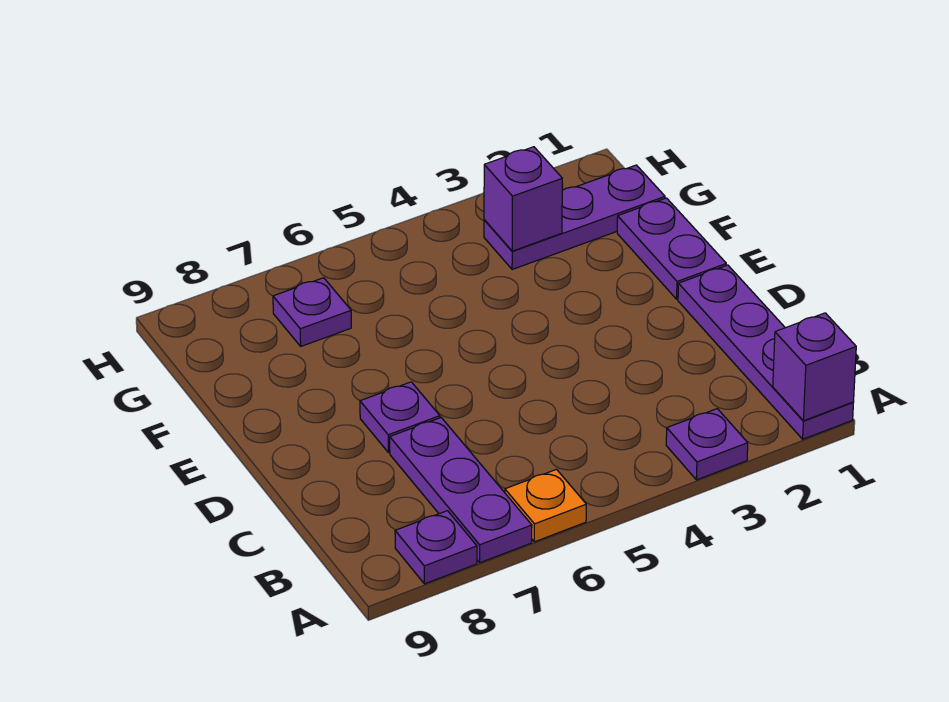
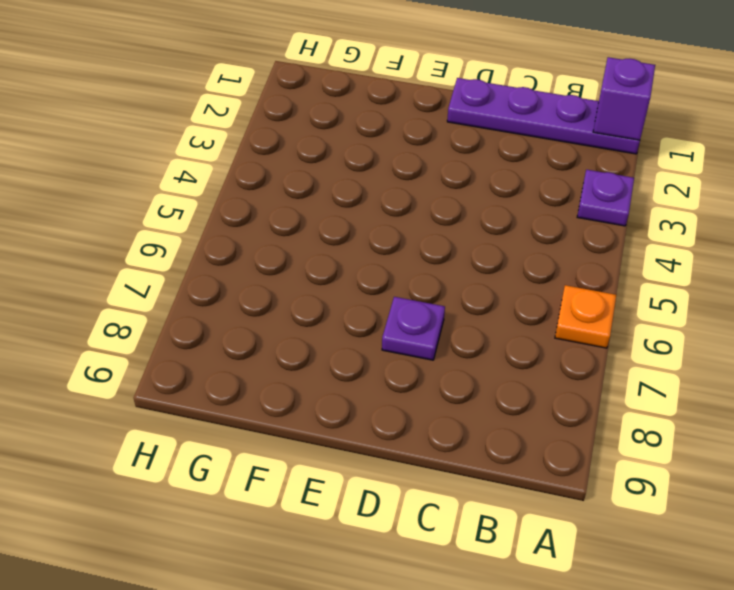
none -> purple 1x3 plate [390,418,532,563]
none -> purple 1x1 plate [395,511,477,584]

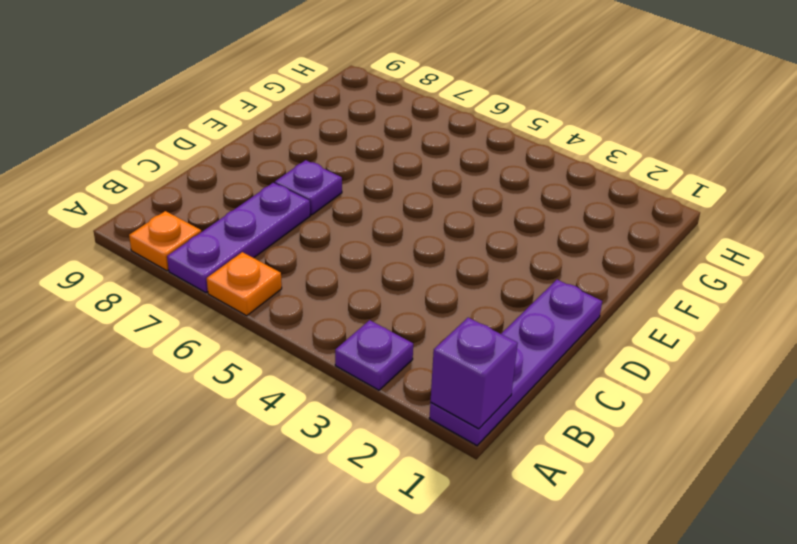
orange 1x1 plate [129,211,201,271] -> purple 1x1 plate [395,511,477,584]
none -> purple 1x2 plate [617,198,726,299]
none -> purple 1x3 plate [484,165,665,270]

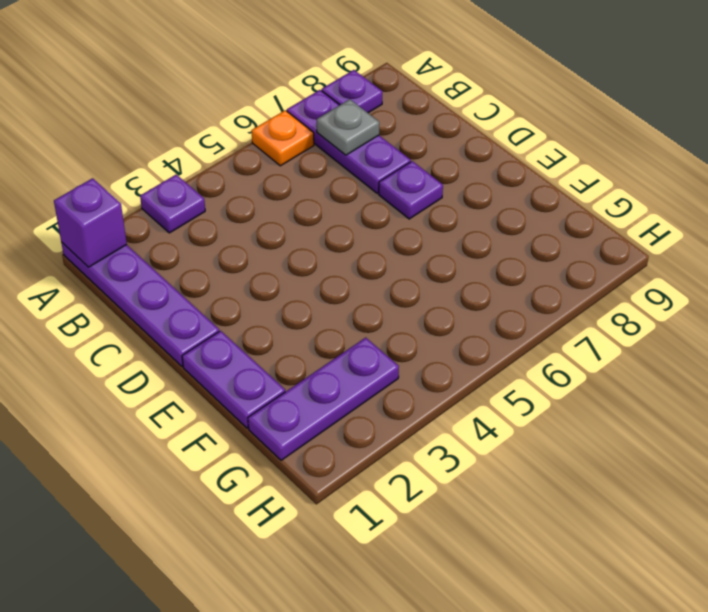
grey 1x1 plate [317,99,379,155] -> none
none -> purple 1x1 plate [273,278,351,346]
none -> purple 1x1 brick [484,147,562,251]

